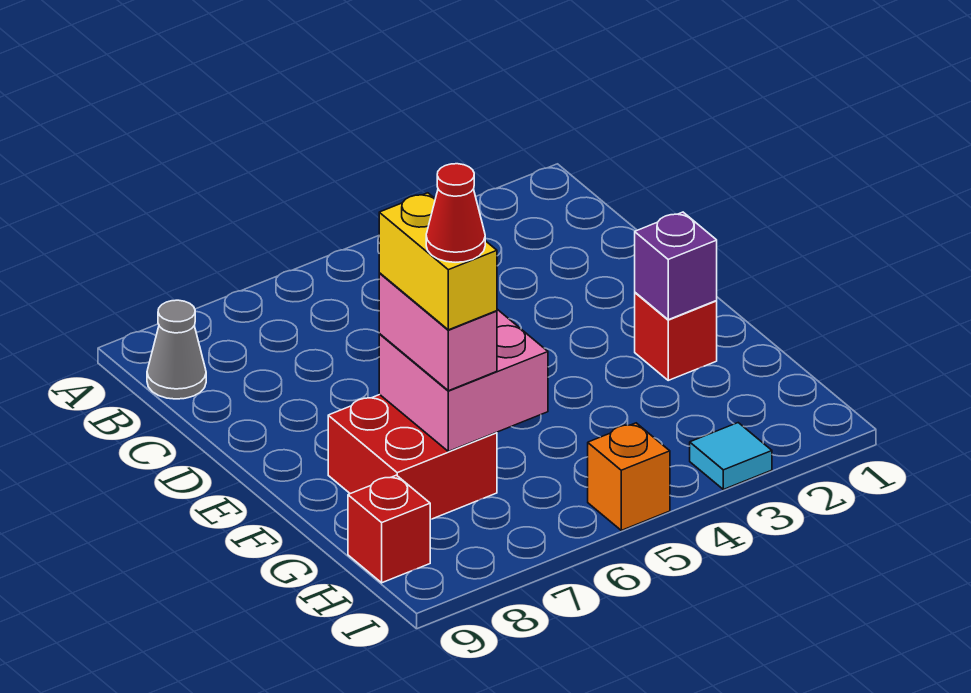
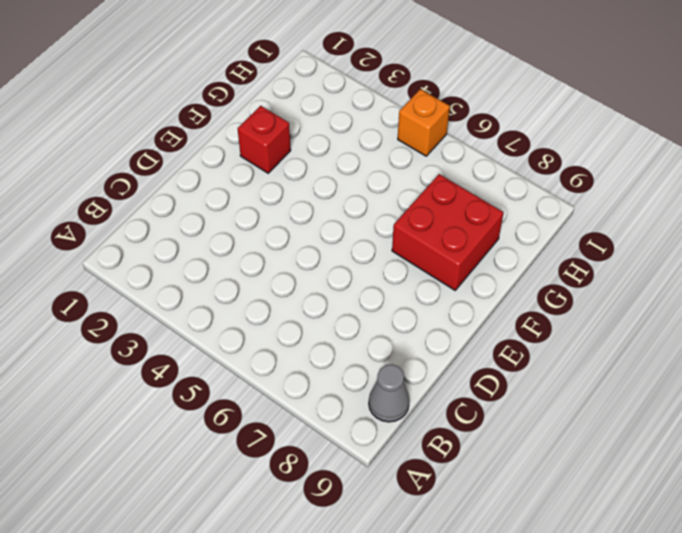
none -> red 1x1 brick [348,475,430,583]
none -> cyan 1x1 tile [690,423,772,489]

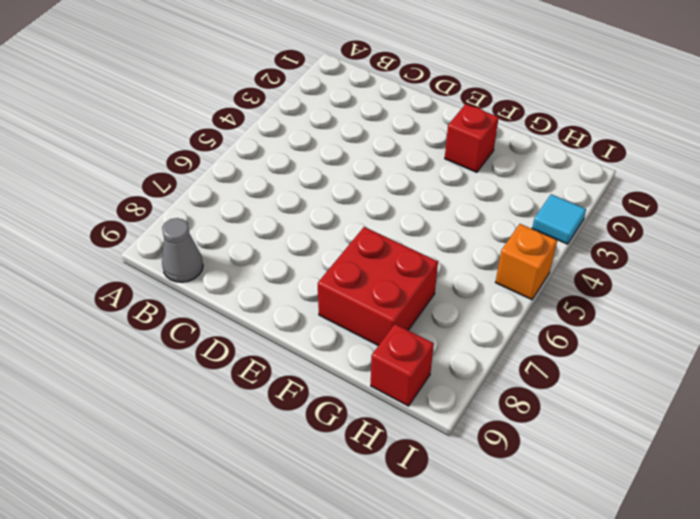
none -> purple 1x1 brick [635,212,717,320]
none -> pink 2x2 brick [379,309,548,451]

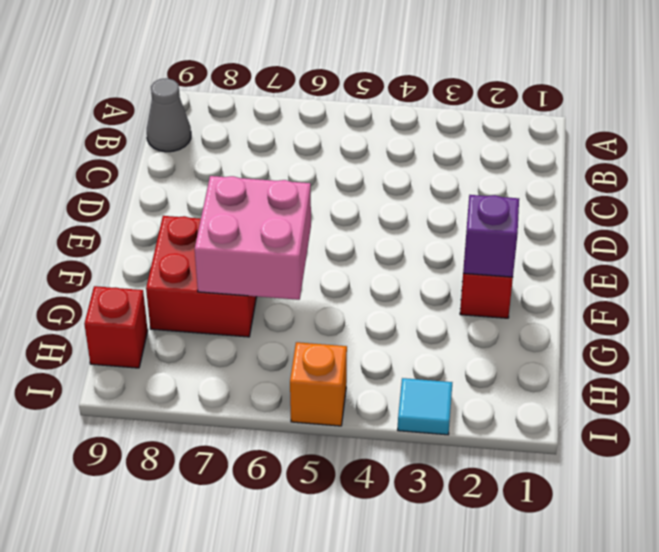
none -> pink 1x2 brick [379,273,497,391]
none -> yellow 1x2 brick [379,193,497,330]

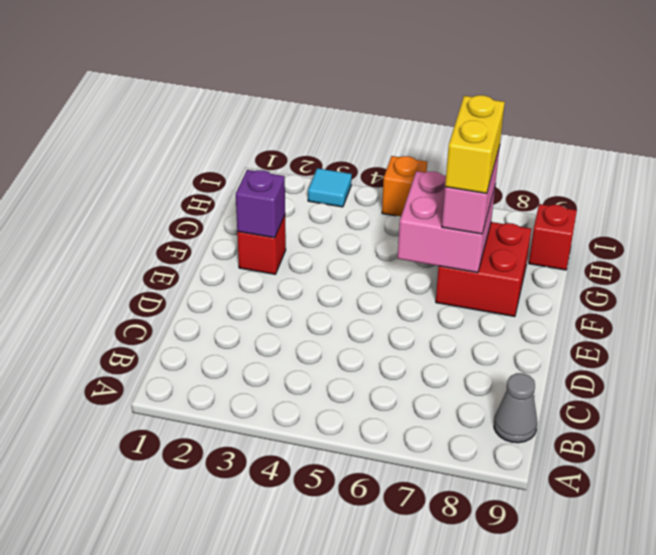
none -> red 1x1 cone [426,164,485,262]

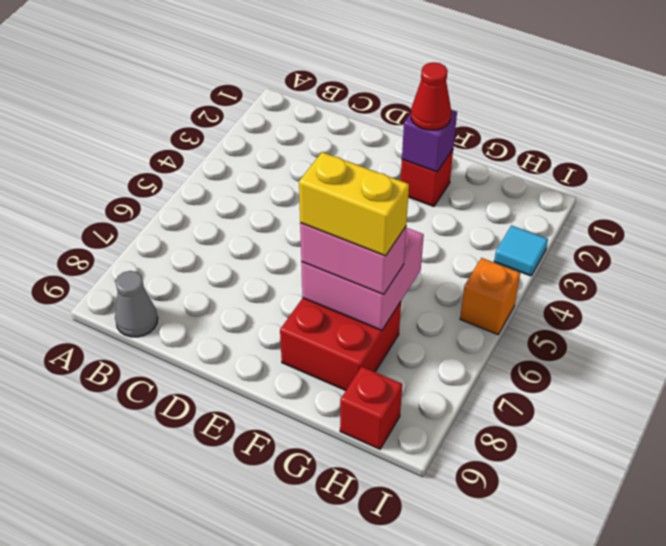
red 1x1 cone [411,62,451,130] -> red 1x1 cone moved to [426,164,485,262]

